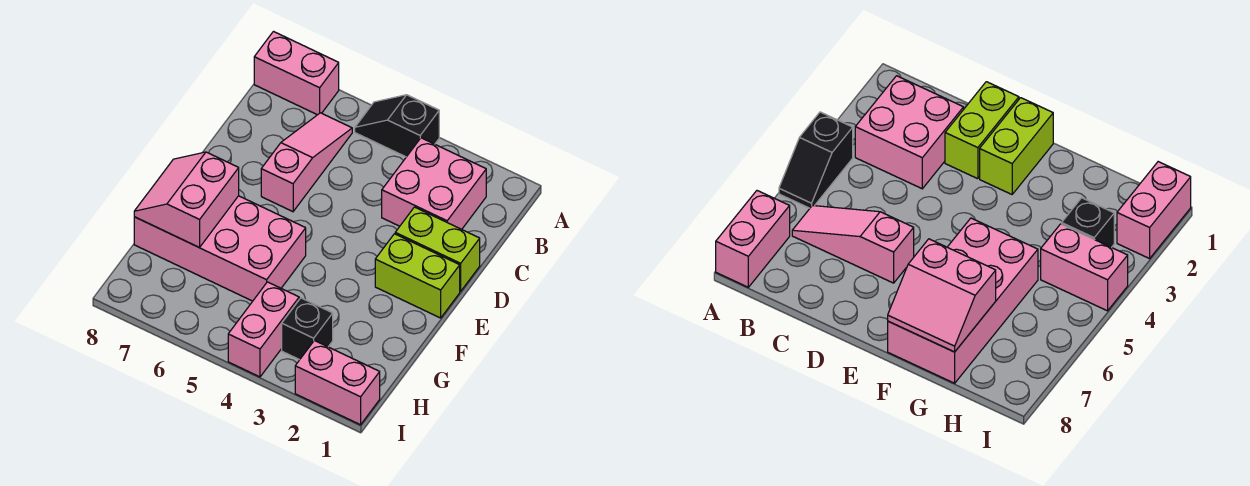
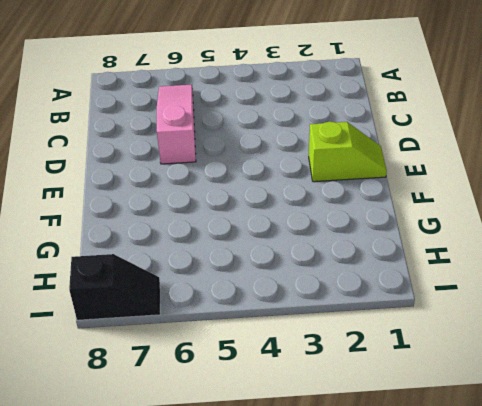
lime 1x2 slope [309,122,387,182] -> lime 1x2 brick [375,234,460,318]
black 1x2 slope [69,254,160,320] -> black 1x2 slope turned to [355,95,439,157]
none -> pink 1x2 brick [254,32,339,115]
none -> pink 2x2 brick [382,138,486,229]

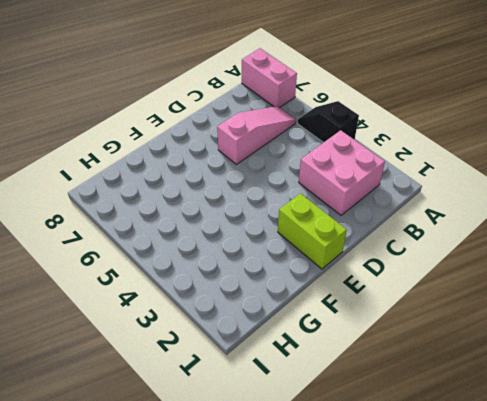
none -> lime 1x2 brick [395,207,480,291]
none -> pink 2x4 brick [134,196,306,301]

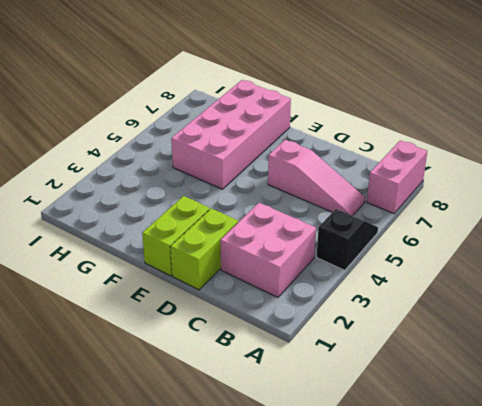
none -> black 1x1 brick [282,298,333,360]
none -> pink 1x2 brick [228,282,299,377]

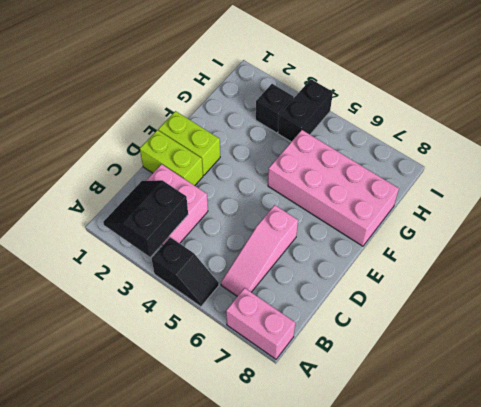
black 2x2 slope [103,180,188,257] -> none
black 1x2 brick [278,79,333,142] -> pink 1x2 brick [228,282,299,377]
none -> pink 1x2 brick [295,341,380,425]
none -> pink 2x2 slope [134,152,239,247]

